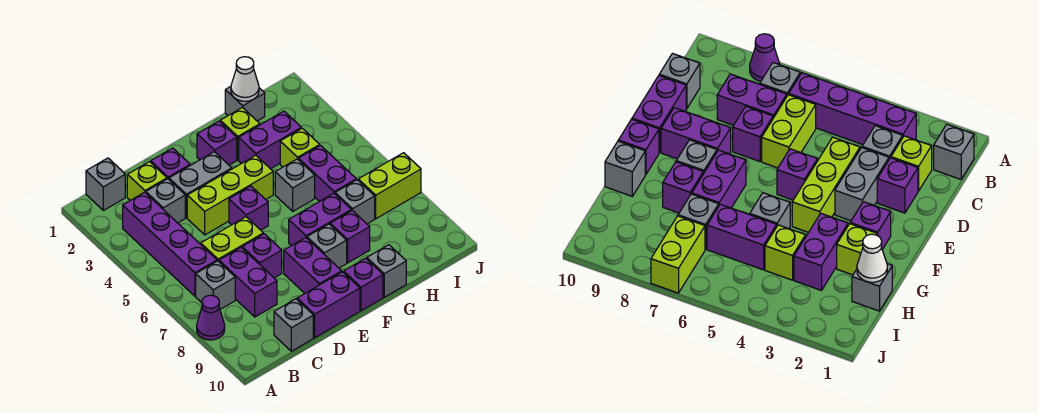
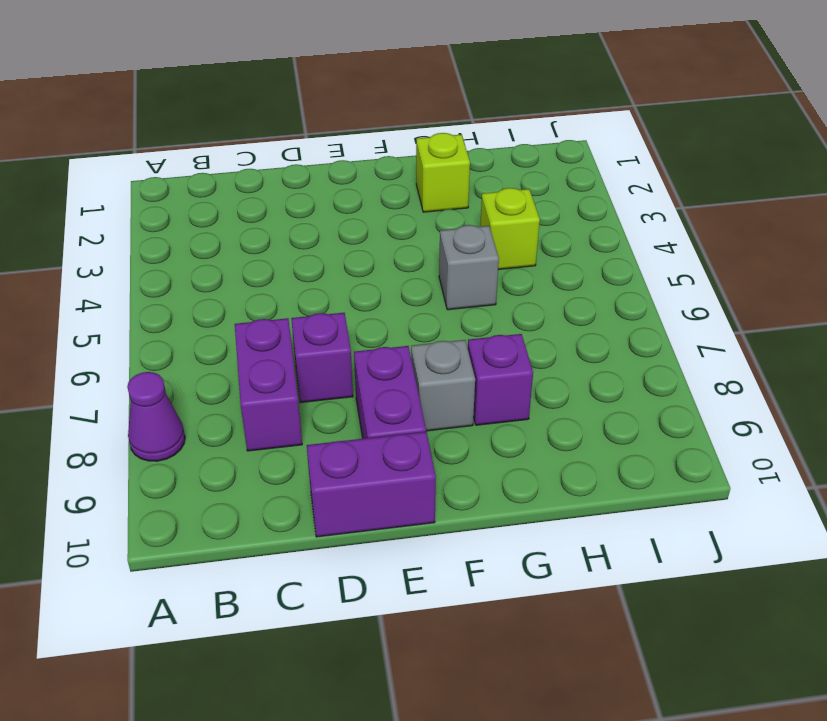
none -> grey 1x1 brick [86,158,125,210]
none -> purple 1x4 brick [123,192,217,296]
none -> grey 1x1 brick [196,261,235,309]
none -> lime 1x1 brick [127,162,167,200]

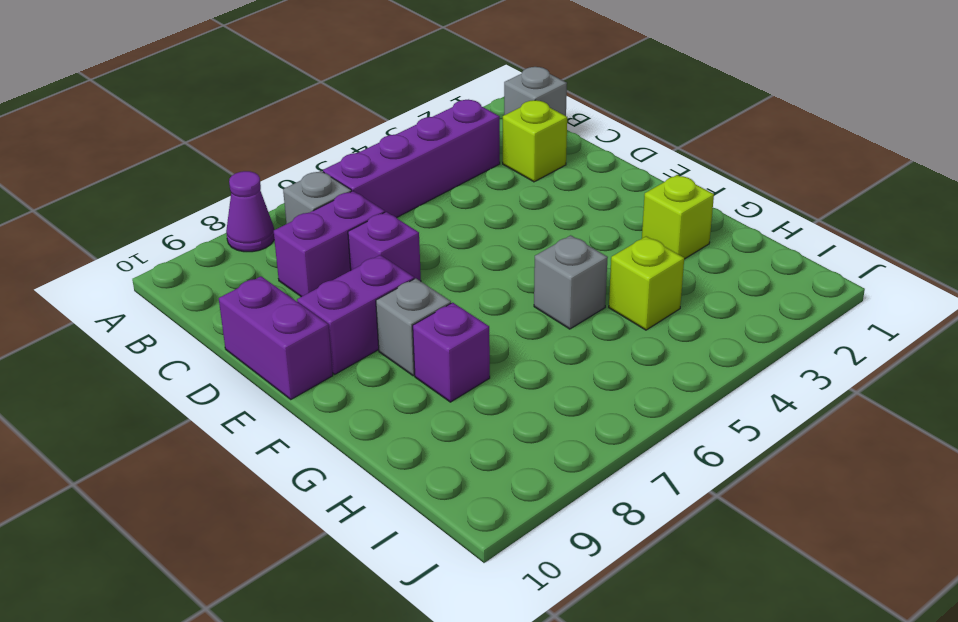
none -> grey 1x1 brick [146,179,185,223]
none -> lime 1x2 brick [201,217,263,261]
none -> grey 1x1 brick [274,299,313,351]
none -> purple 1x1 brick [151,148,190,179]

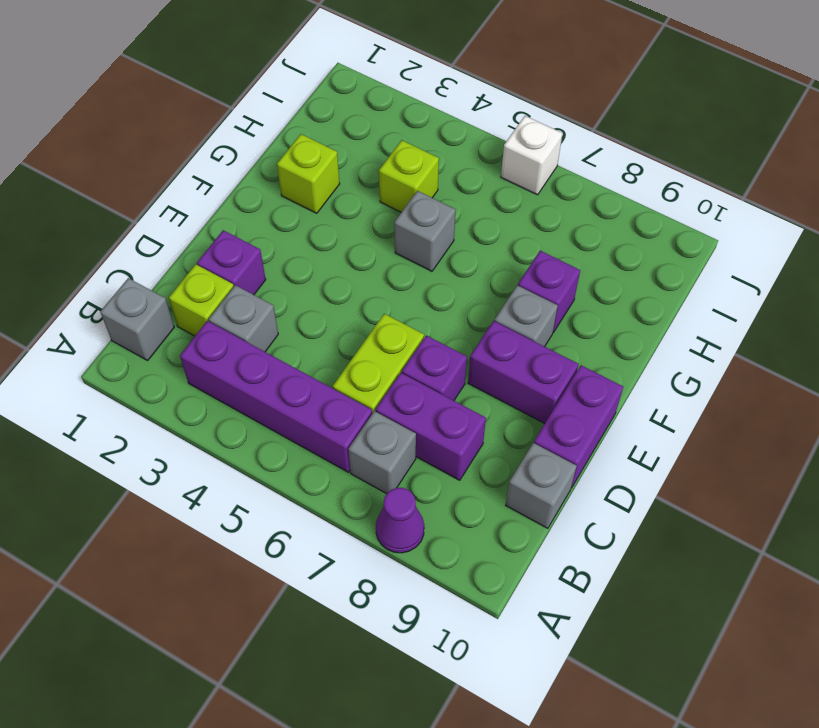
white 1x1 brick [501,116,562,195] -> none
none -> grey 1x2 brick [169,152,232,218]
none -> lime 1x3 brick [187,155,273,235]
none -> purple 1x1 brick [229,186,268,230]
none -> purple 1x1 brick [197,121,237,165]

